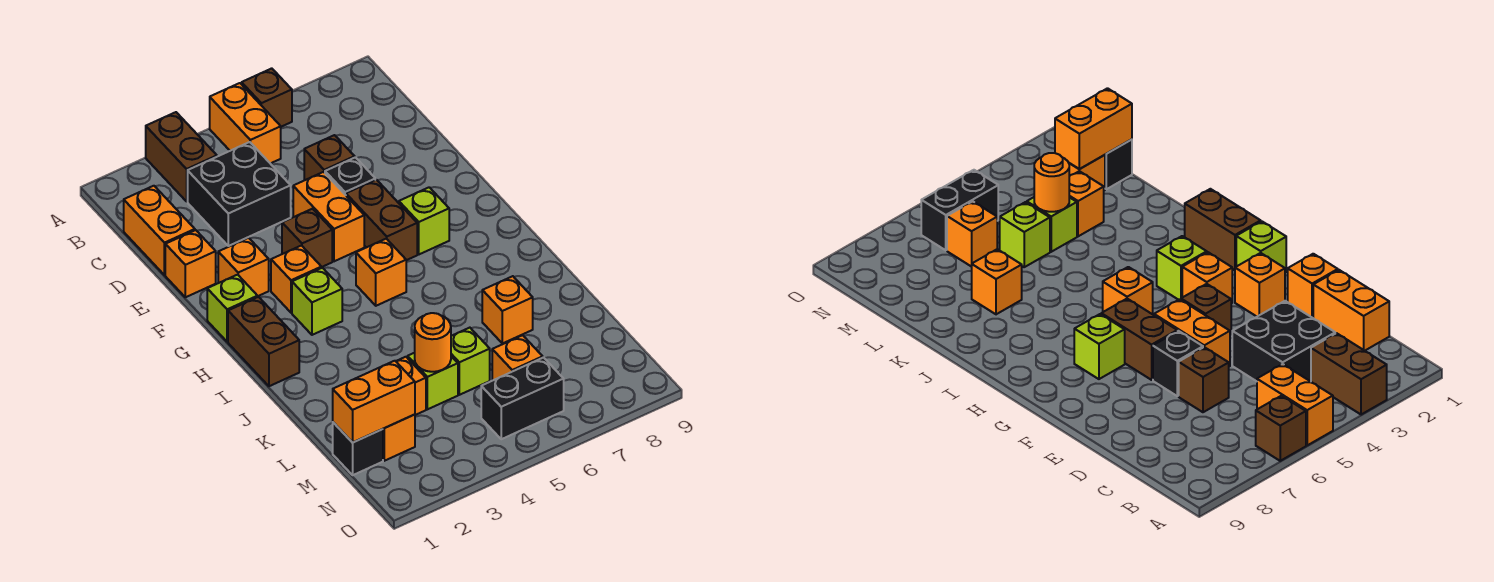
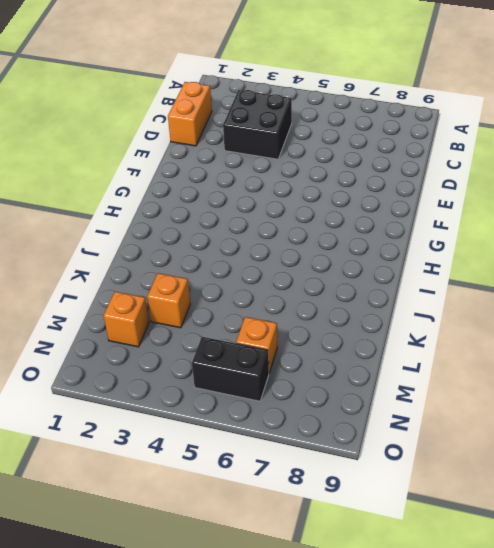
none -> brown 1x2 brick [146,112,217,201]
none -> orange 1x2 brick [210,83,281,163]
none -> brown 1x1 brick [242,68,292,127]

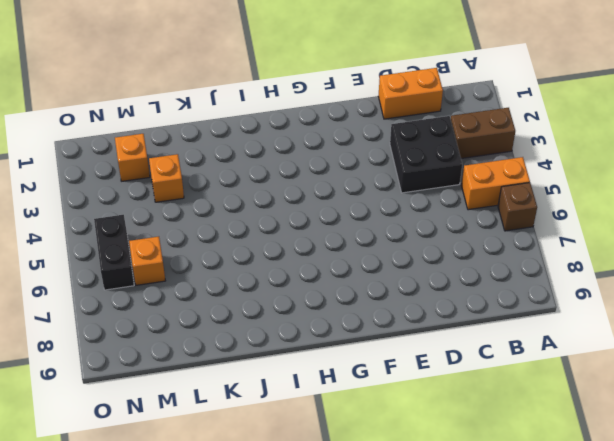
none -> brown 1x1 brick [304,135,355,180]
none -> orange 1x1 brick [165,230,216,297]
none -> orange 1x2 brick [293,172,364,261]

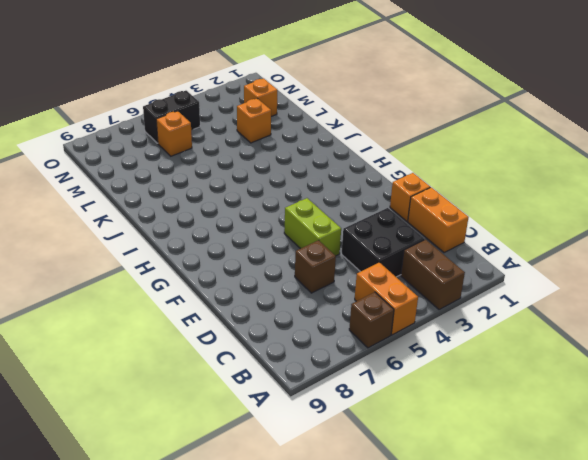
lime 1x2 brick [284,198,341,256] -> orange 1x2 brick [293,172,364,261]
none -> black 1x1 brick [325,157,375,195]
none -> orange 1x1 brick [218,238,269,296]
none -> brown 1x1 brick [282,209,332,267]

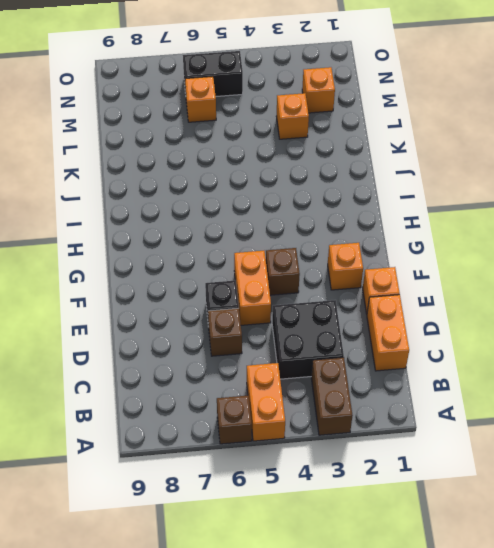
none -> brown 1x2 brick [346,180,417,260]
none -> lime 1x1 brick [207,275,258,342]
none -> orange 1x1 brick [271,246,321,313]

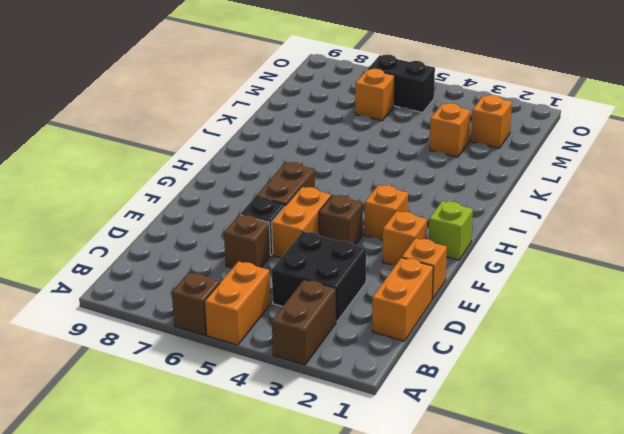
none -> lime 1x1 brick [399,187,449,254]
none -> brown 1x2 brick [228,297,299,386]
none -> lime 1x1 brick [292,268,342,335]

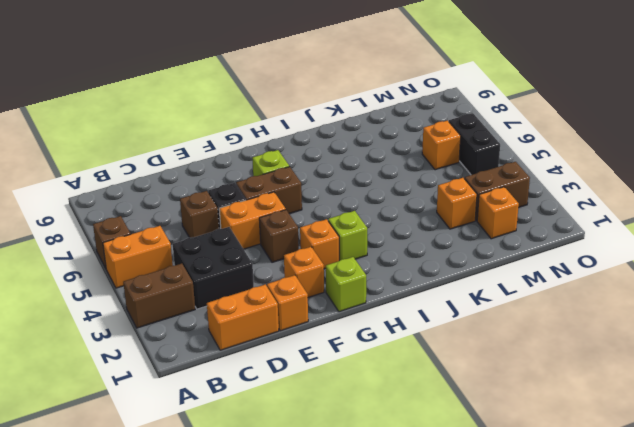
brown 1x2 brick [464,162,530,221] -> brown 1x2 brick moved to [228,297,299,386]
none -> orange 1x1 brick [356,239,406,306]
none -> orange 1x1 brick [482,276,533,343]
none -> lime 1x1 brick [408,353,458,409]

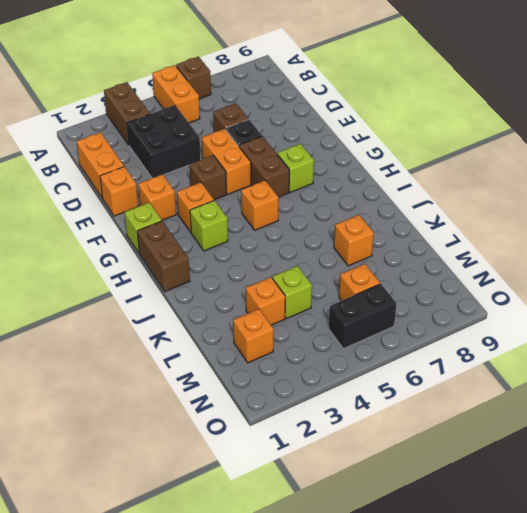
none -> lime 1x1 brick [451,328,490,395]
none -> black 1x1 brick [333,422,383,475]
none -> orange 1x1 round brick [415,313,451,372]

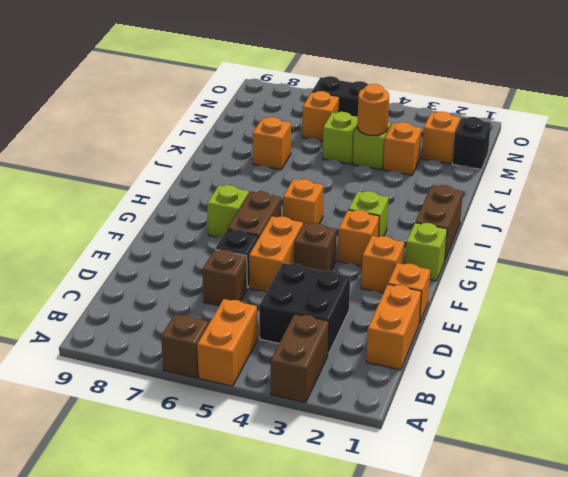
none -> orange 1x2 brick [333,361,415,443]

